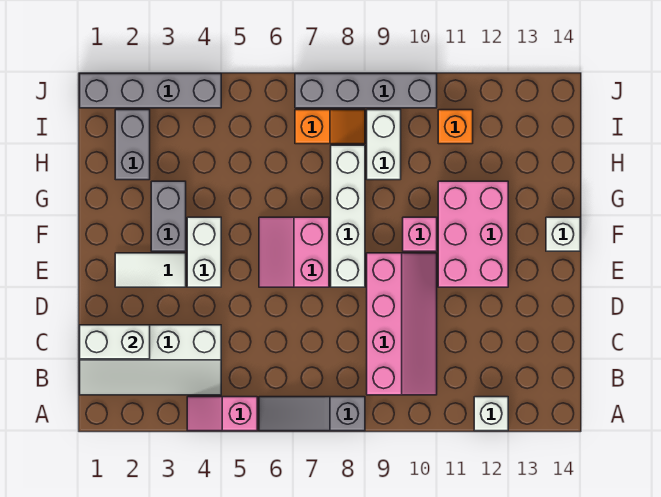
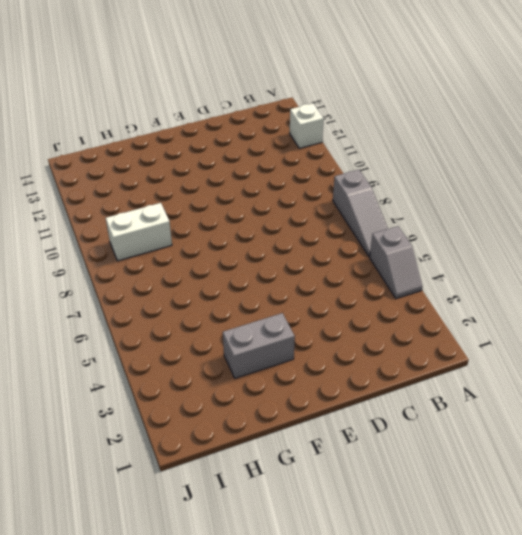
grey 1x2 slope [370,226,422,299] -> pink 1x2 slope [187,397,257,431]
none -> white 2x4 slope [80,325,221,395]
none -> pink 2x4 slope [367,253,437,395]
none -> white 1x2 tile [115,253,186,287]

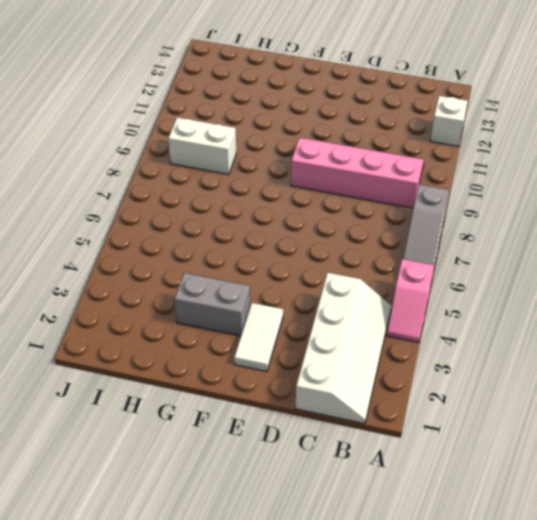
none -> white 1x2 brick [187,217,221,287]
none -> pink 2x2 slope [259,217,329,287]
none -> white 1x4 brick [331,145,365,287]

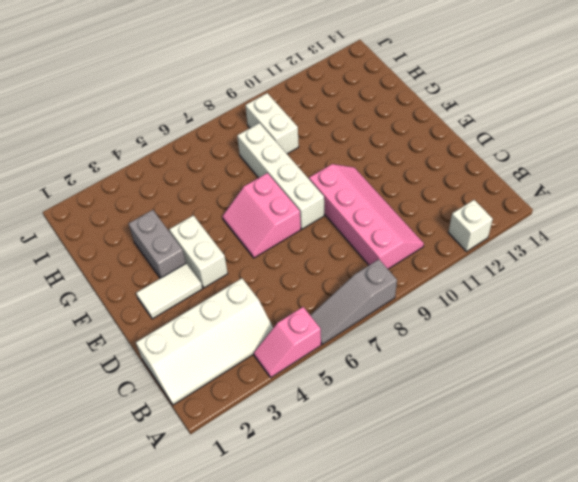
none -> pink 2x3 brick [438,181,508,287]
none -> pink 1x1 brick [403,217,437,251]
none -> white 1x1 brick [546,217,580,251]

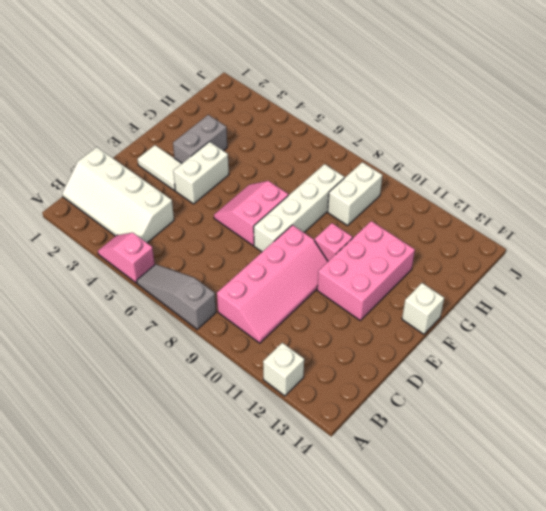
none -> grey 1x2 brick [115,110,150,180]
none -> orange 1x2 slope [295,110,365,144]
none -> orange 1x1 brick [438,110,473,144]

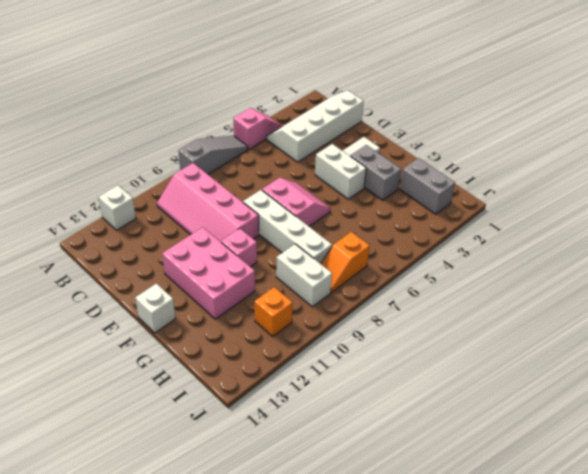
none -> grey 1x4 brick [80,74,221,108]
none -> grey 1x4 brick [295,74,437,108]
none -> white 1x2 brick [80,325,150,359]

